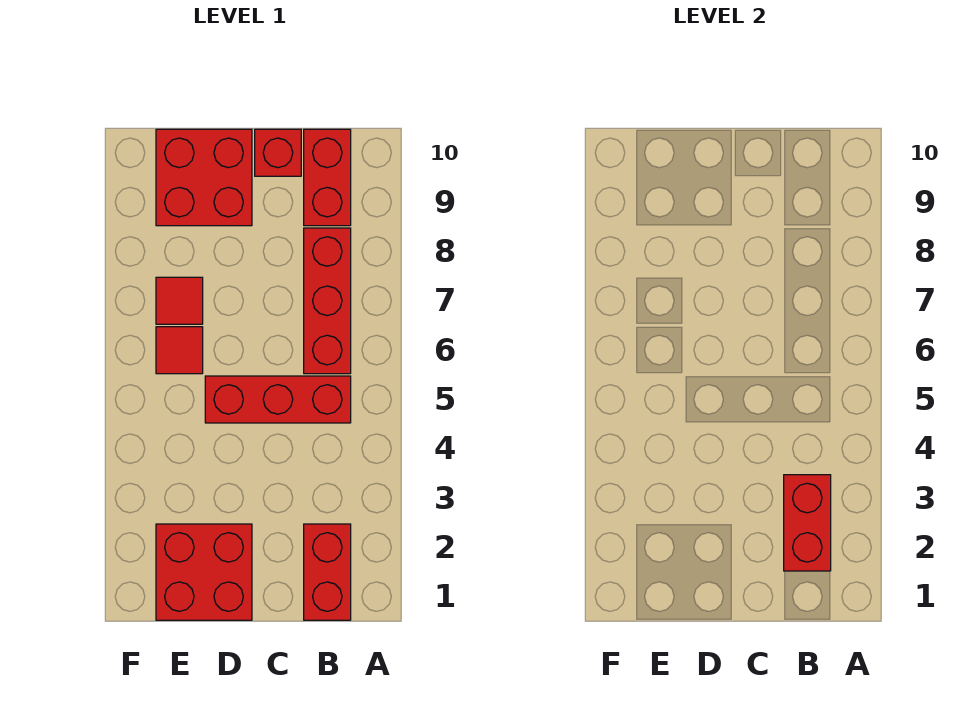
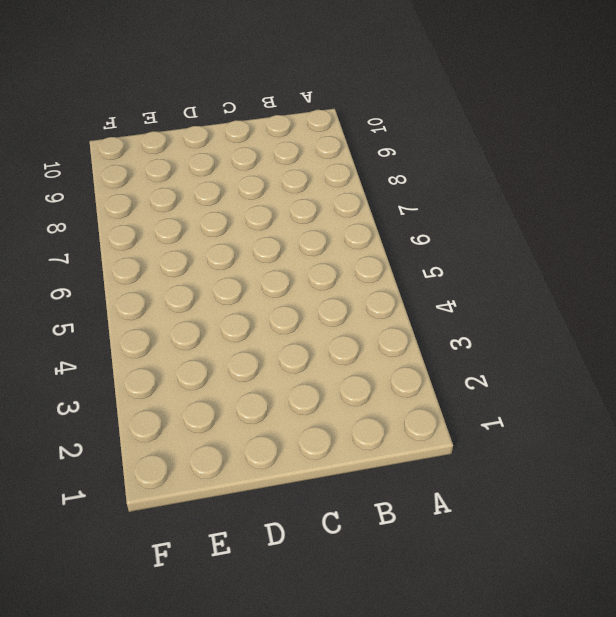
none -> red 1x2 brick [304,524,351,620]
none -> red 1x3 brick [205,376,351,423]

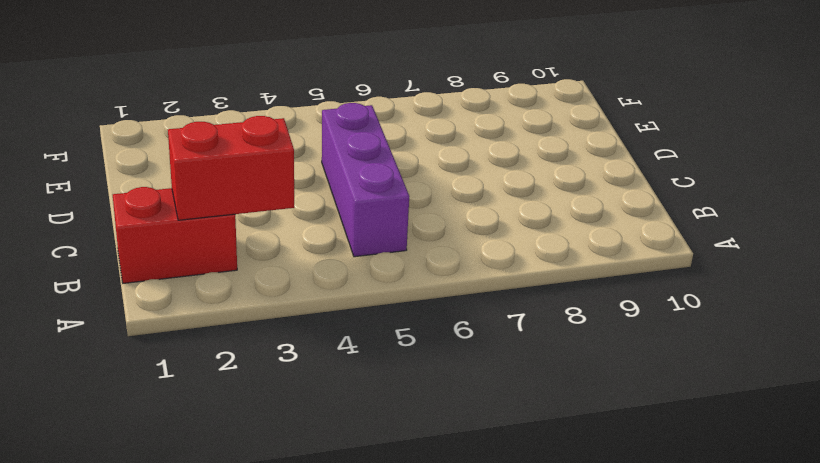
purple 1x3 brick [322,103,409,257] -> red 1x3 brick [205,376,351,423]
none -> red 1x3 brick [304,228,351,374]
none -> red 1x2 brick [304,129,351,226]

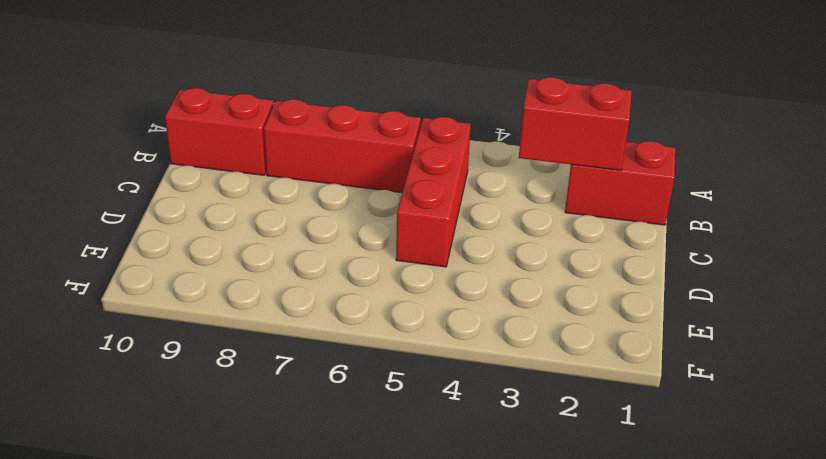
none -> red 1x1 brick [255,129,301,176]
none -> red 2x2 brick [156,524,252,620]

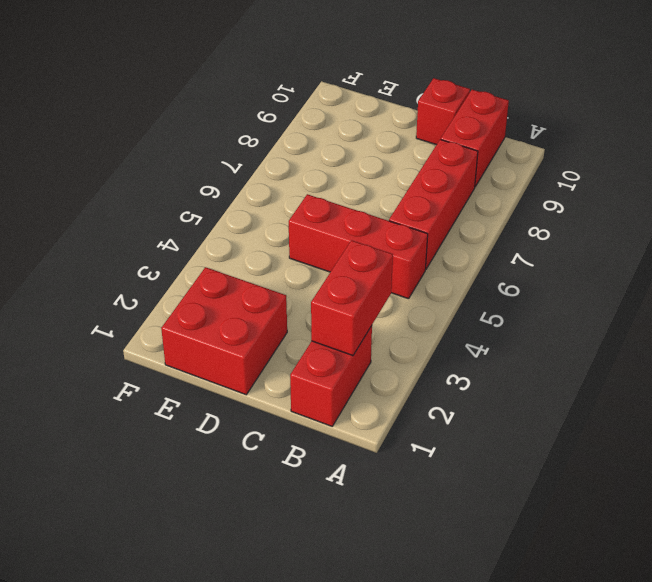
none -> red 2x2 brick [156,129,252,226]
none -> red 1x1 tile [156,327,203,374]

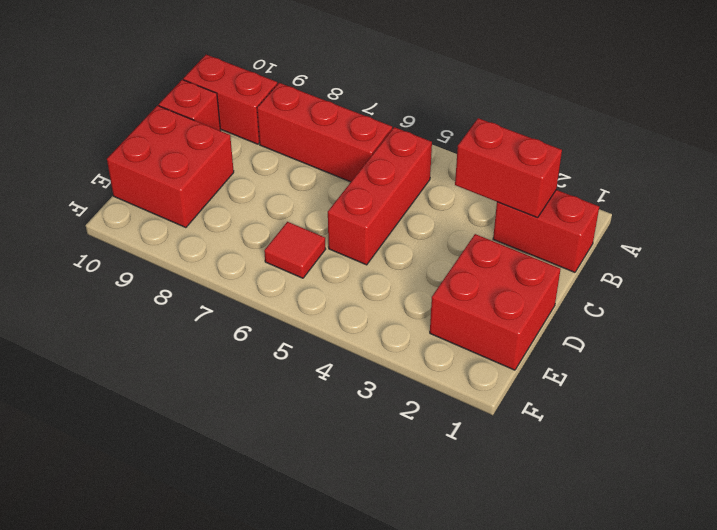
none -> red 1x1 tile [156,277,203,324]

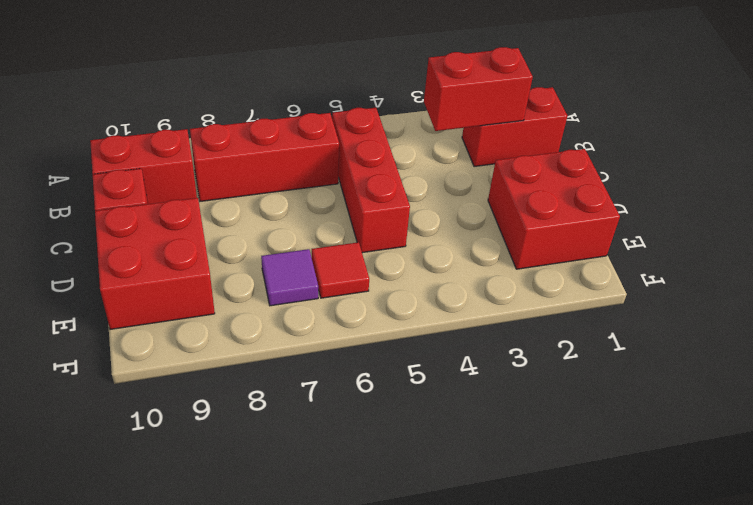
purple 1x1 tile [261,249,318,306] -> red 1x1 tile [156,277,203,324]

